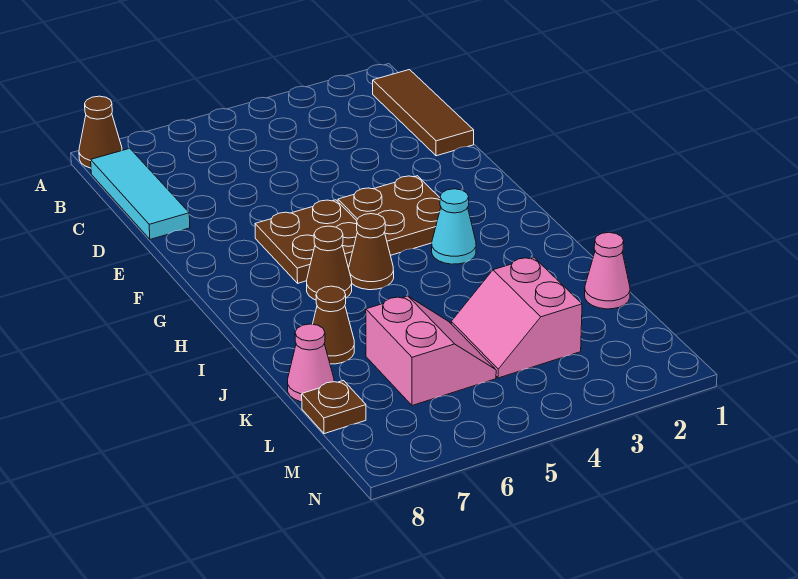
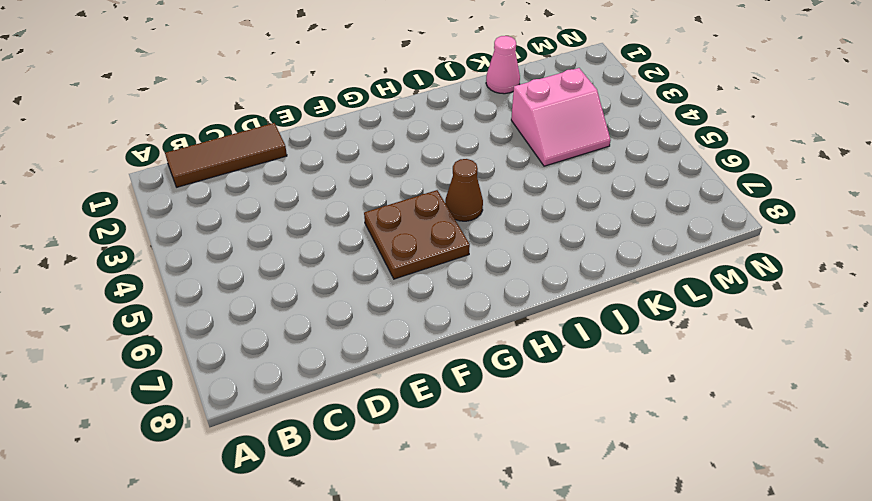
none -> brown 1x1 cone [79,96,122,168]
none -> cyan 1x3 tile [91,149,190,239]
none -> brown 2x2 plate [338,176,441,255]

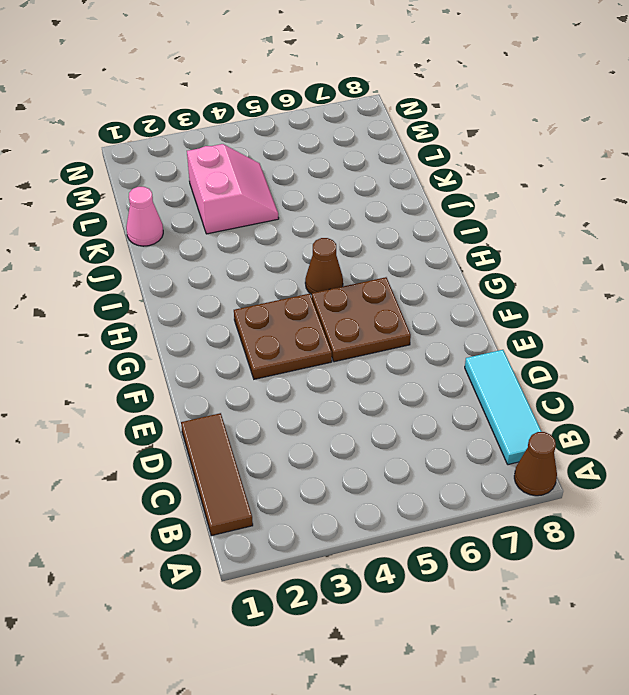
none -> cyan 1x1 cone [432,189,476,264]
none -> brown 1x1 cone [307,226,352,300]
none -> brown 1x1 cone [313,286,354,364]

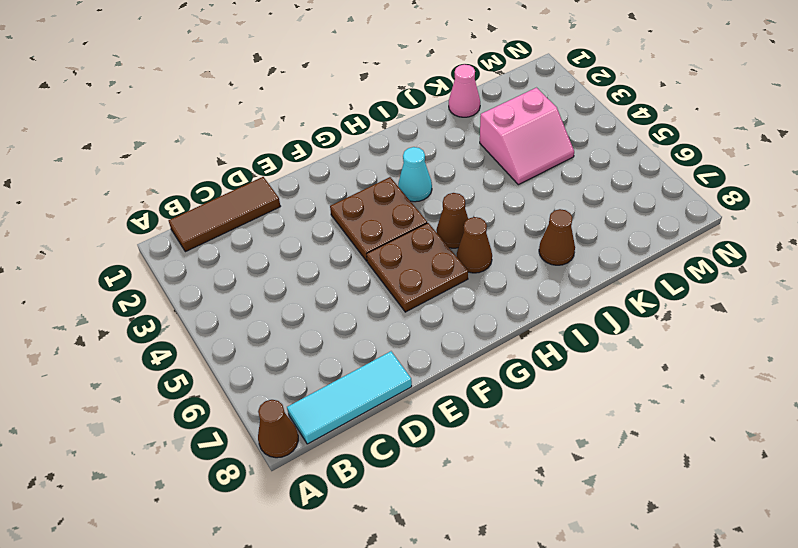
none -> pink 2x2 slope [366,296,496,405]
none -> pink 1x1 cone [288,324,334,402]
none -> brown 1x1 plate [302,381,366,434]

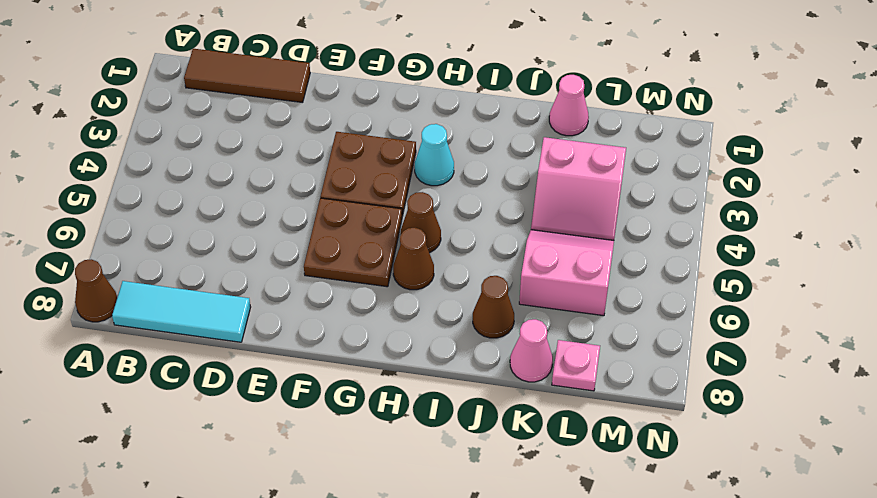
pink 1x1 plate [552,340,600,391] -> brown 1x1 plate [302,381,366,434]

